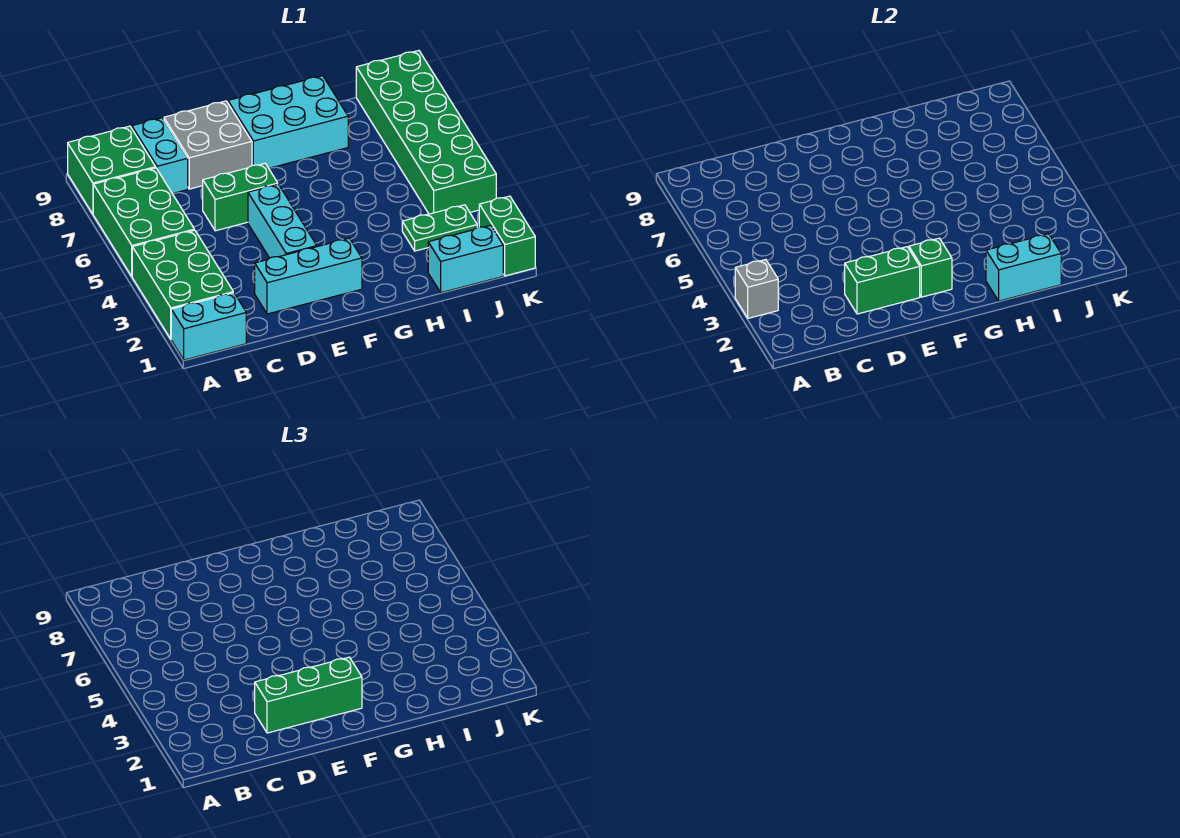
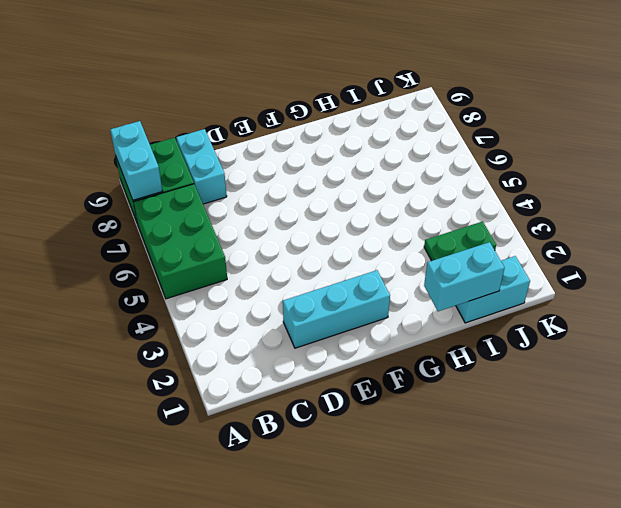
cyan 1x2 brick [110,121,163,200] -> cyan 1x2 brick turned to [171,293,246,360]
none -> green 2x3 brick [132,230,233,339]
none -> green 1x2 brick [203,164,278,231]
none -> grey 2x2 brick [164,101,252,189]

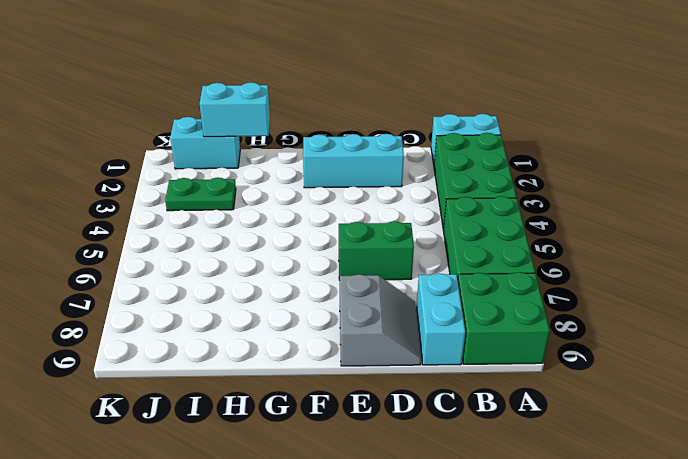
grey 2x2 slope [340,274,421,366] -> grey 2x2 brick [164,101,252,189]
none -> cyan 1x3 brick [248,184,317,258]
none -> cyan 2x3 brick [228,76,348,168]
none -> green 2x6 brick [356,51,496,214]

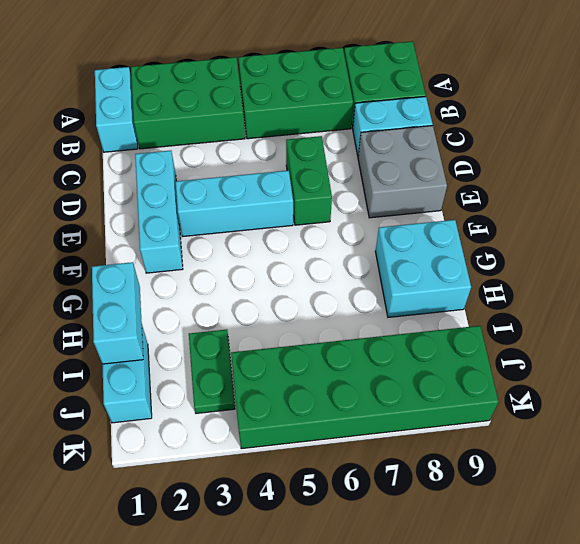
cyan 2x2 brick [375,220,471,317] -> cyan 2x3 brick [228,76,348,168]
none -> green 1x2 brick [479,196,535,276]
none -> grey 1x1 brick [735,260,778,318]
none -> green 1x2 brick [845,247,920,314]

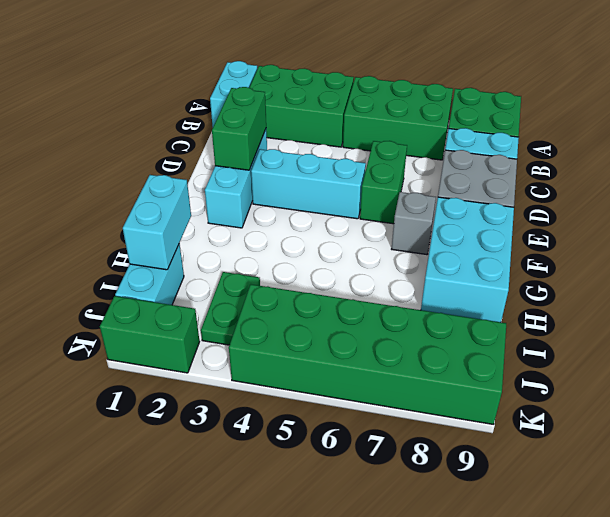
grey 1x1 brick [392,192,436,255] -> grey 1x1 brick moved to [735,260,778,318]
none -> green 1x1 brick [909,238,952,297]
none -> green 1x3 brick [255,657,362,733]

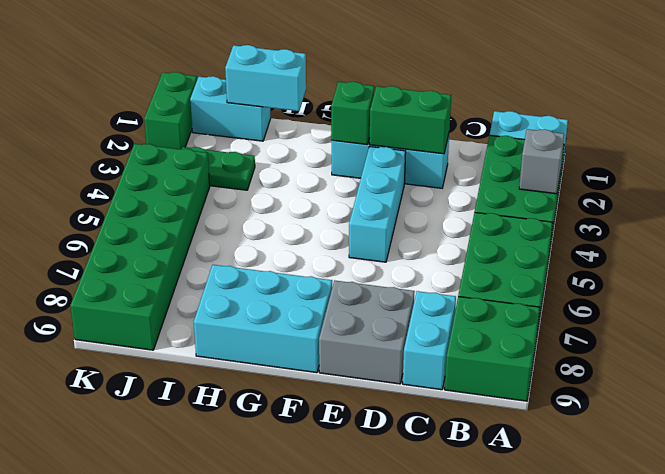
none -> green 1x2 brick [203,164,278,231]
none -> green 1x3 brick [255,657,362,733]

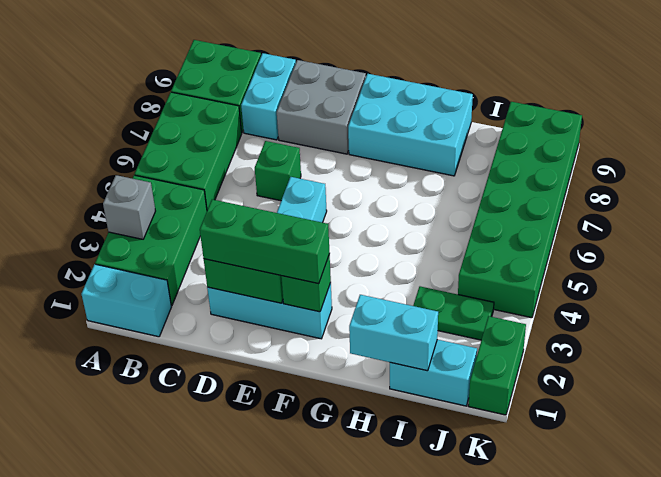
green 1x1 brick [255,141,301,201] -> green 1x2 brick [203,164,278,231]

